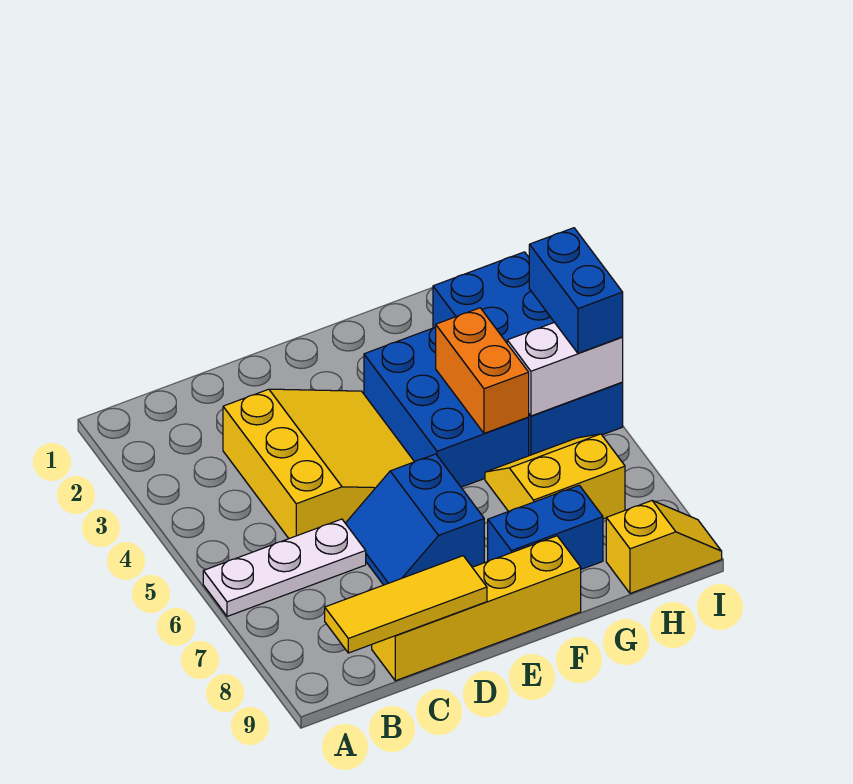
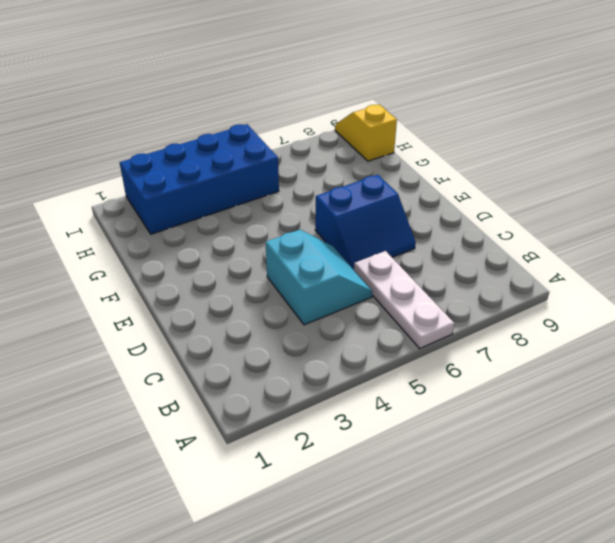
cyan 2x2 slope [266,230,372,325] -> yellow 3x3 slope [223,389,414,539]
none -> yellow 1x4 brick [372,536,581,681]
none -> blue 2x3 brick [364,327,529,487]
none -> blue 1x2 brick [488,485,603,569]

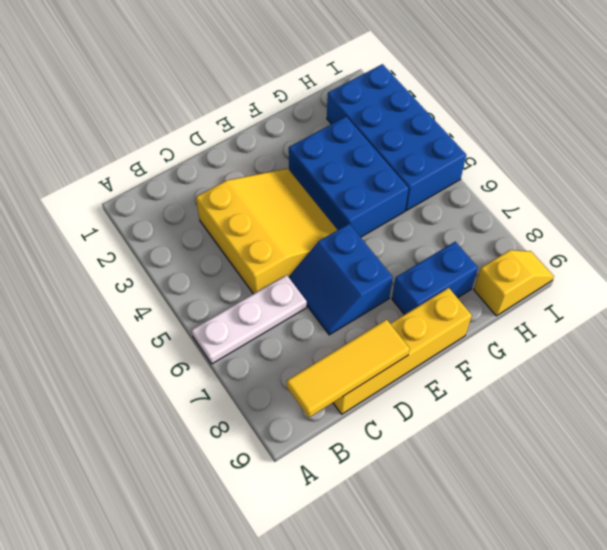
none -> yellow 2x2 slope [485,434,625,519]
none -> orange 1x2 brick [436,308,529,433]
none -> white 1x2 brick [507,322,623,416]

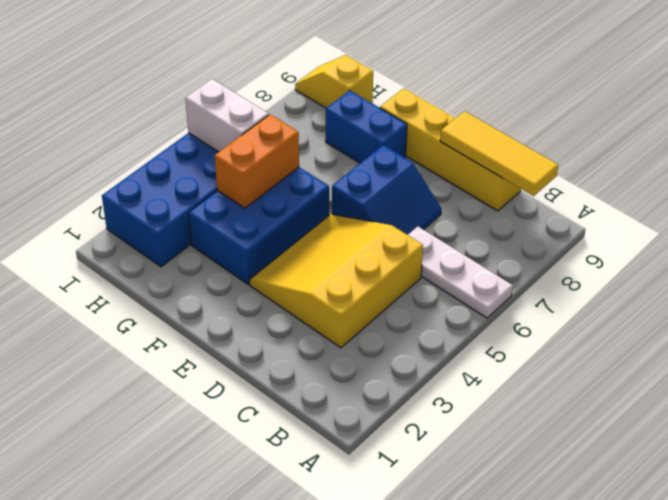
none -> yellow 2x2 slope [485,434,625,519]
none -> blue 1x2 brick [529,228,623,353]

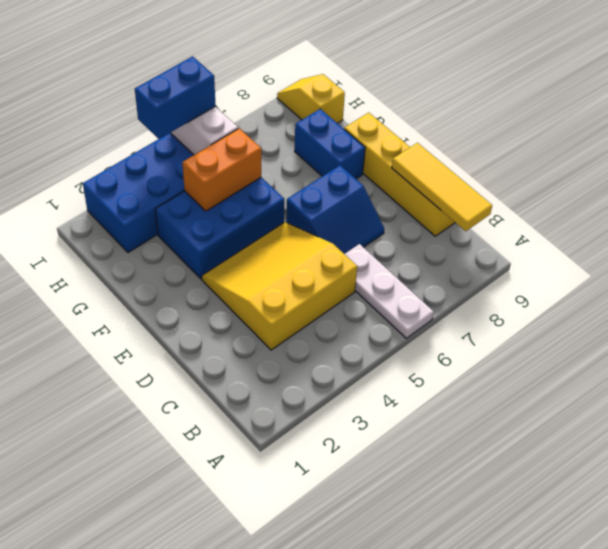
none -> yellow 2x2 slope [485,434,625,519]

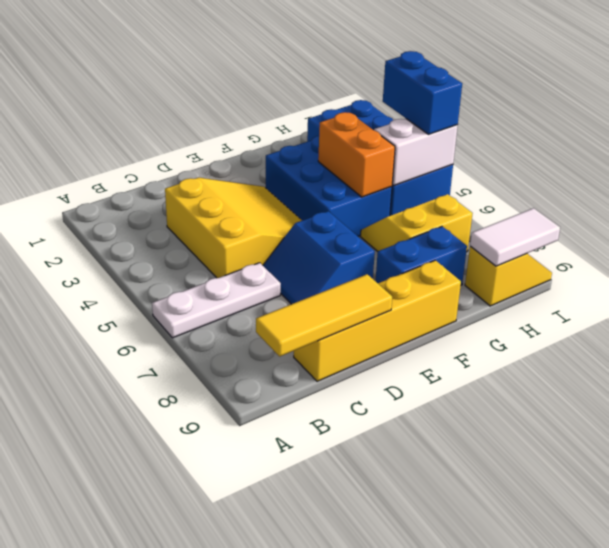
white 1x2 tile [470,208,560,266] -> none

